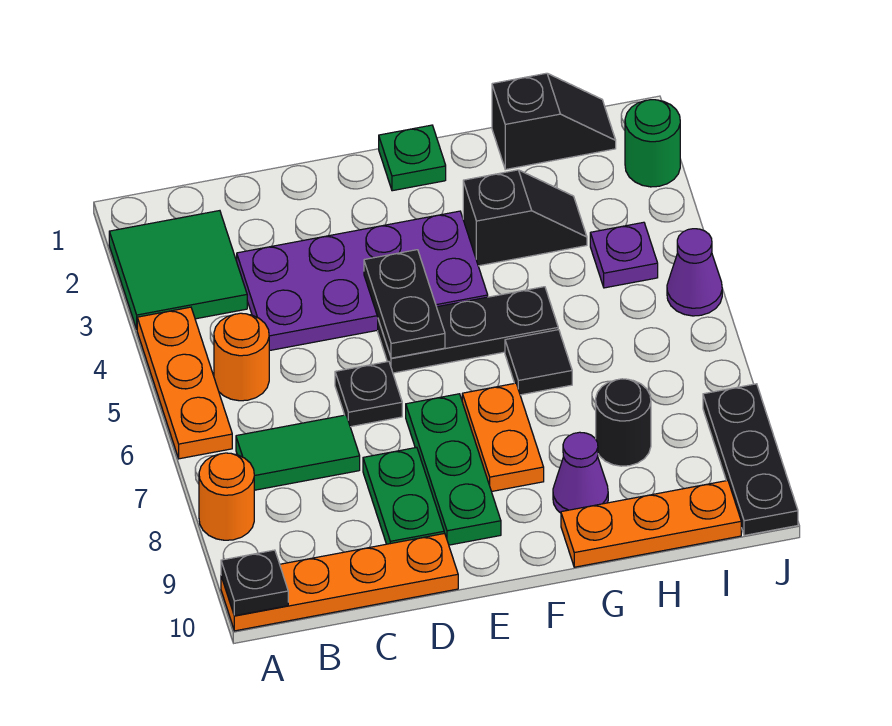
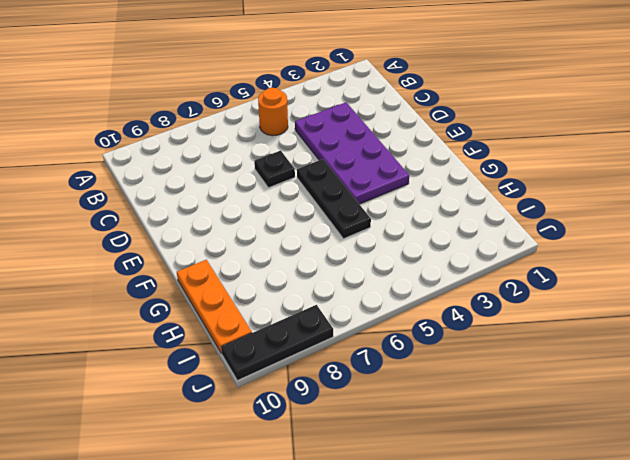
none -> green 2x2 tile [109,211,247,329]
none -> orange 1x3 plate [137,307,232,459]
none -> orange 1x1 round brick [199,453,254,540]

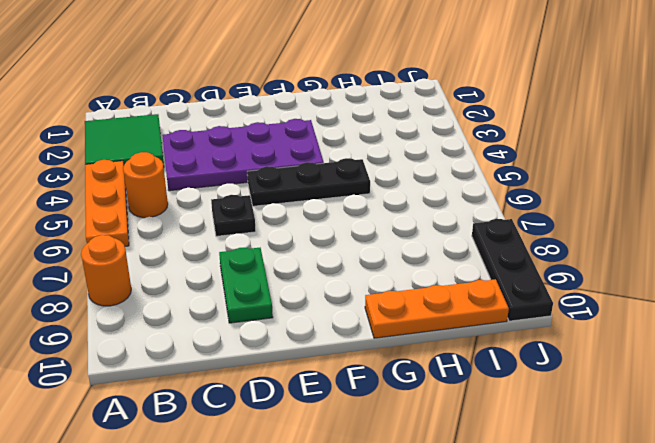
none -> orange 1x4 plate [221,533,458,631]
none -> green 1x2 tile [236,415,360,490]
none -> green 1x3 plate [406,394,501,545]

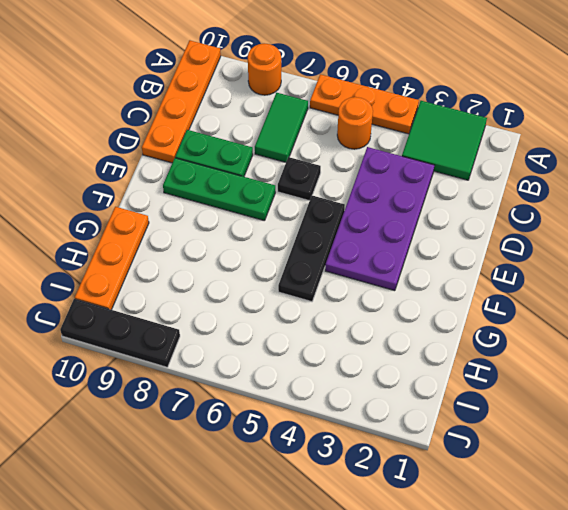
none -> green 1x1 plate [379,125,446,191]
none -> orange 1x2 plate [462,383,544,492]
none -> black 1x2 slope [463,170,587,266]

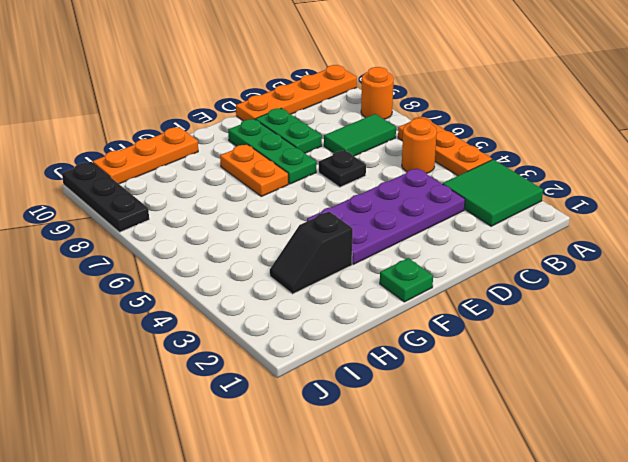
none -> black 1x3 plate [378,287,558,373]
none -> black 1x1 tile [505,330,572,395]
none -> purple 1x1 cone [553,432,608,513]

